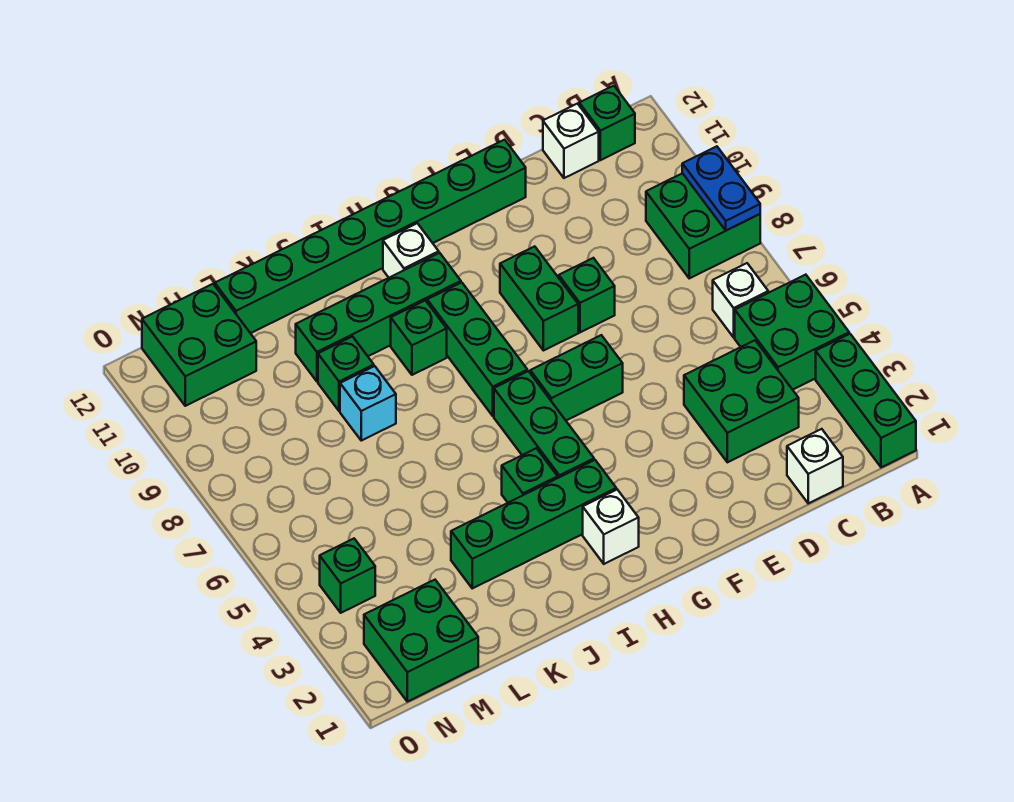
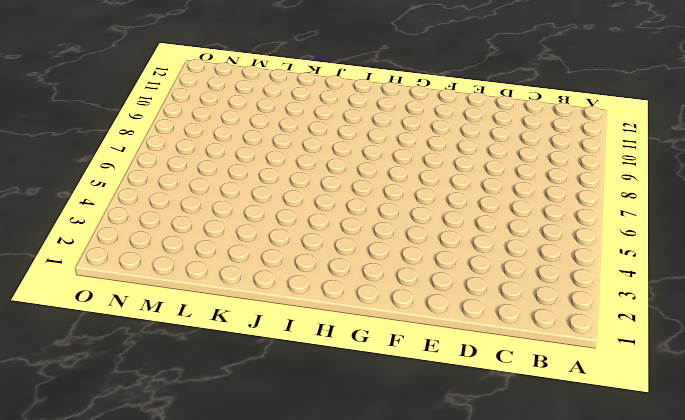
none -> green 1x3 brick [816,334,916,467]
none -> green 2x2 brick [735,275,849,390]
none -> green 2x2 brick [646,173,760,278]

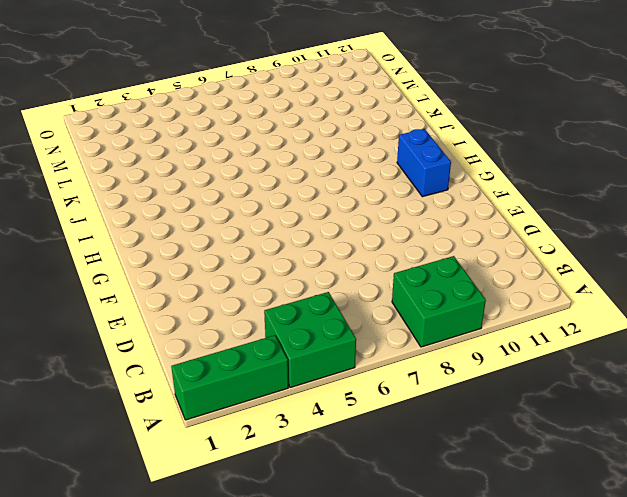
blue 1x2 brick [397,129,451,197] -> white 1x1 brick [383,223,439,278]
none -> white 1x1 brick [713,263,768,337]
none -> green 1x1 brick [579,86,635,160]
none -> white 1x1 brick [787,429,843,503]

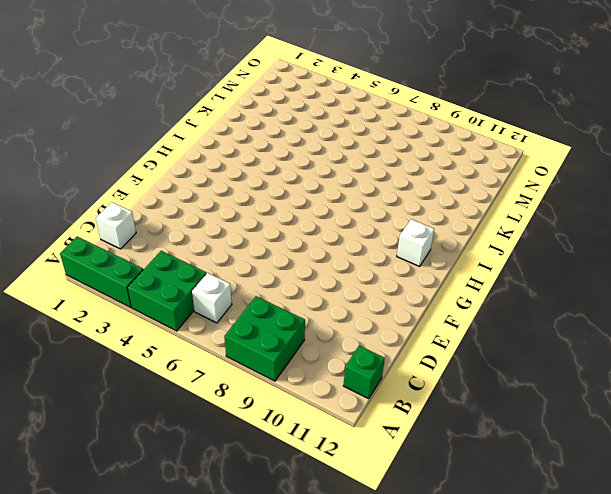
none -> green 2x2 brick [684,340,799,462]
none -> white 1x1 brick [543,104,599,178]
none -> green 1x1 brick [559,258,615,332]

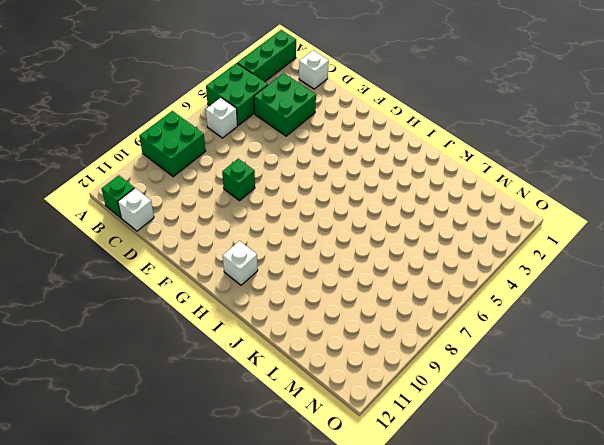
none -> green 1x8 brick [215,140,526,333]
none -> green 1x2 brick [530,335,623,420]
none -> green 1x2 brick [500,246,578,351]

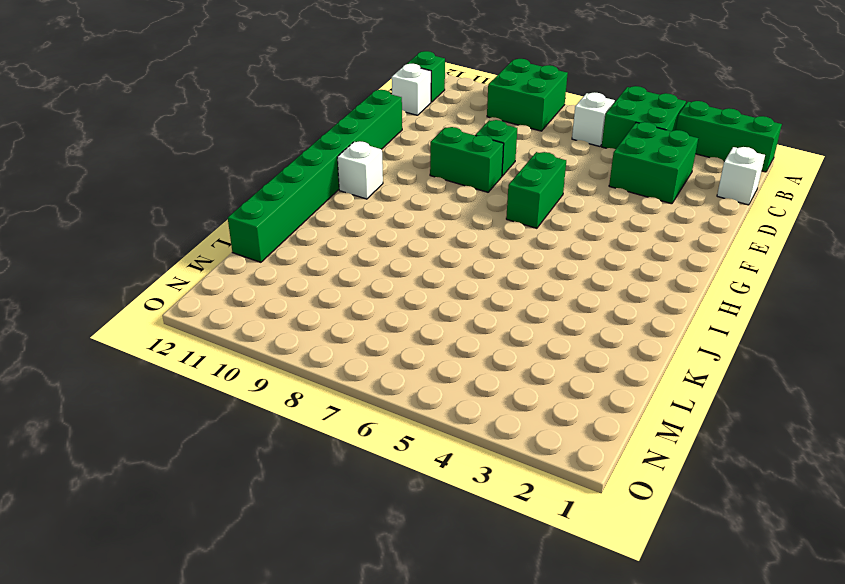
none -> white 1x1 brick [583,490,639,564]
none -> green 1x4 brick [451,460,616,588]
none -> green 1x3 brick [494,371,594,478]

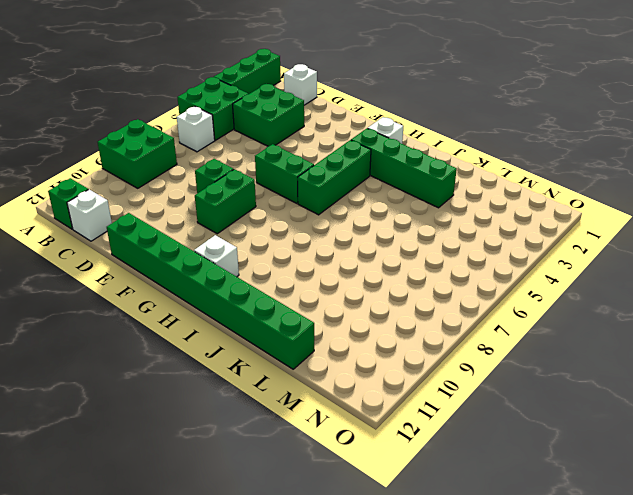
none -> green 1x3 brick [427,282,527,416]
none -> green 1x4 brick [296,253,461,381]
none -> green 1x1 brick [502,448,558,503]

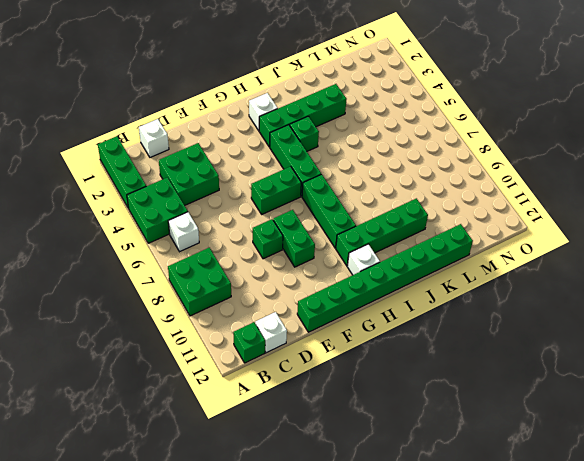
none -> green 1x1 brick [391,300,447,375]
none -> cyan 1x1 brick [340,366,396,441]
none -> green 1x1 brick [318,337,374,411]

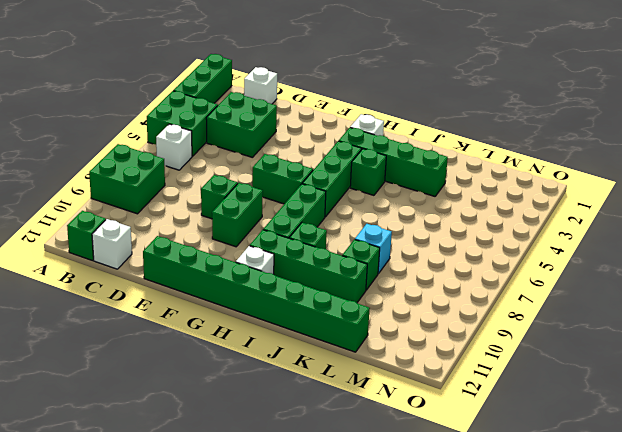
none -> green 2x2 brick [364,580,478,702]
none -> green 2x2 brick [142,284,256,406]
none -> green 1x1 brick [320,539,375,613]

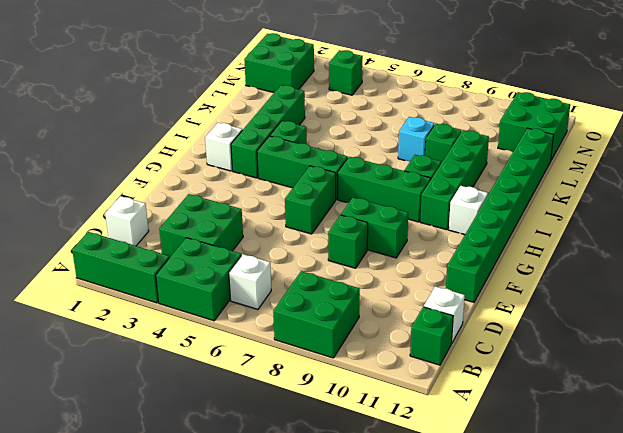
none -> blue 1x2 plate [682,146,760,230]

